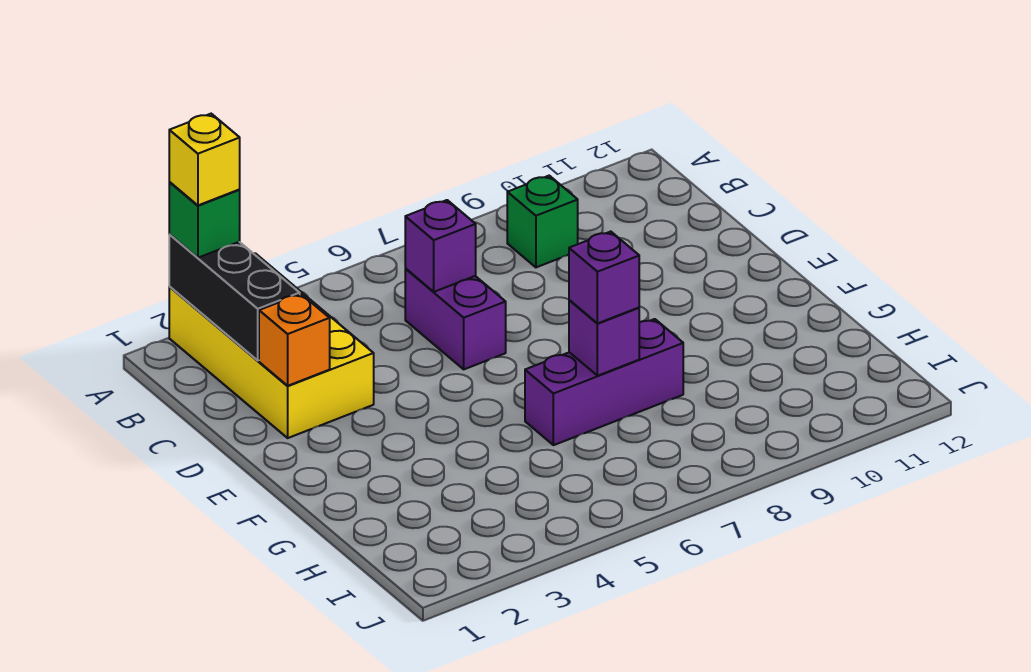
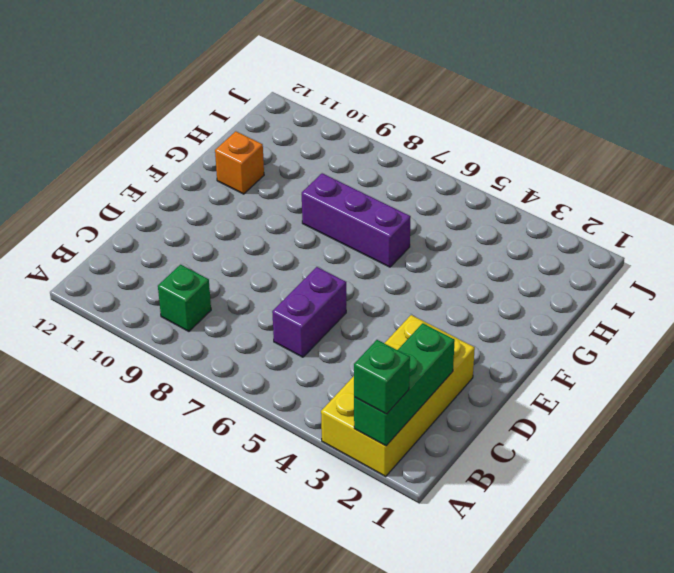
green 1x3 brick [354,323,455,446] -> black 1x3 brick [169,235,300,361]
orange 1x1 brick [215,131,264,194] -> orange 1x1 brick moved to [259,294,330,386]
none -> purple 1x1 brick [405,200,476,292]
none -> purple 1x1 brick [569,300,639,376]

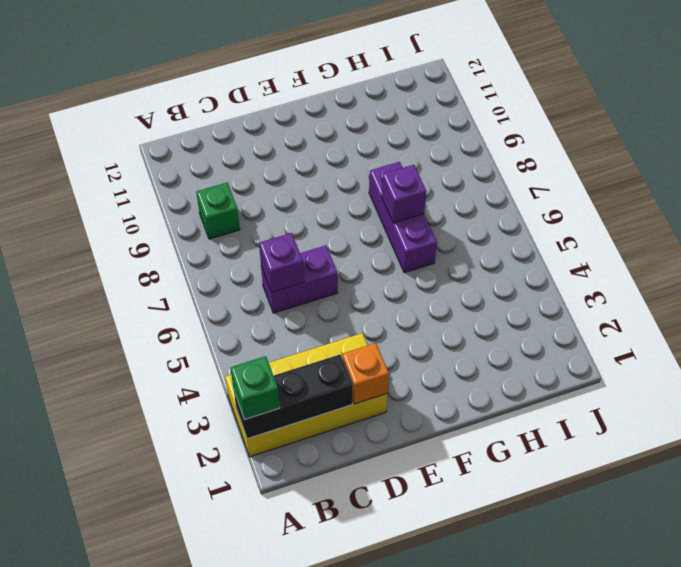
none -> purple 1x1 brick [569,232,639,323]
none -> yellow 1x1 brick [169,114,240,205]

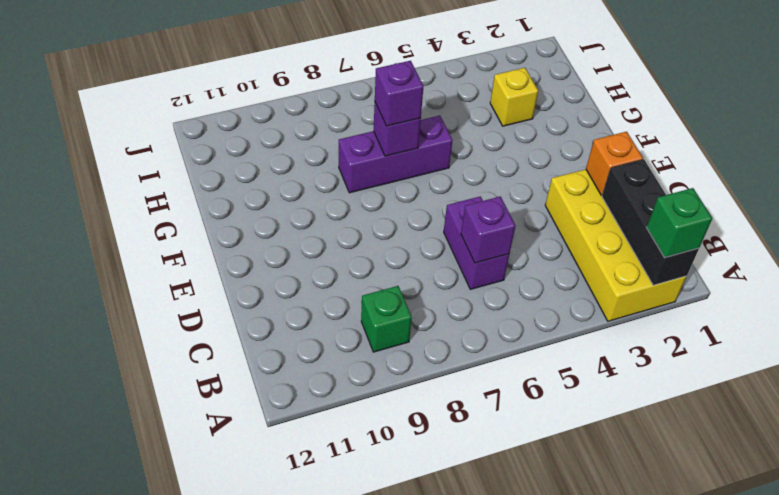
yellow 1x1 brick [490,68,538,126] -> yellow 1x1 brick moved to [169,114,240,205]

